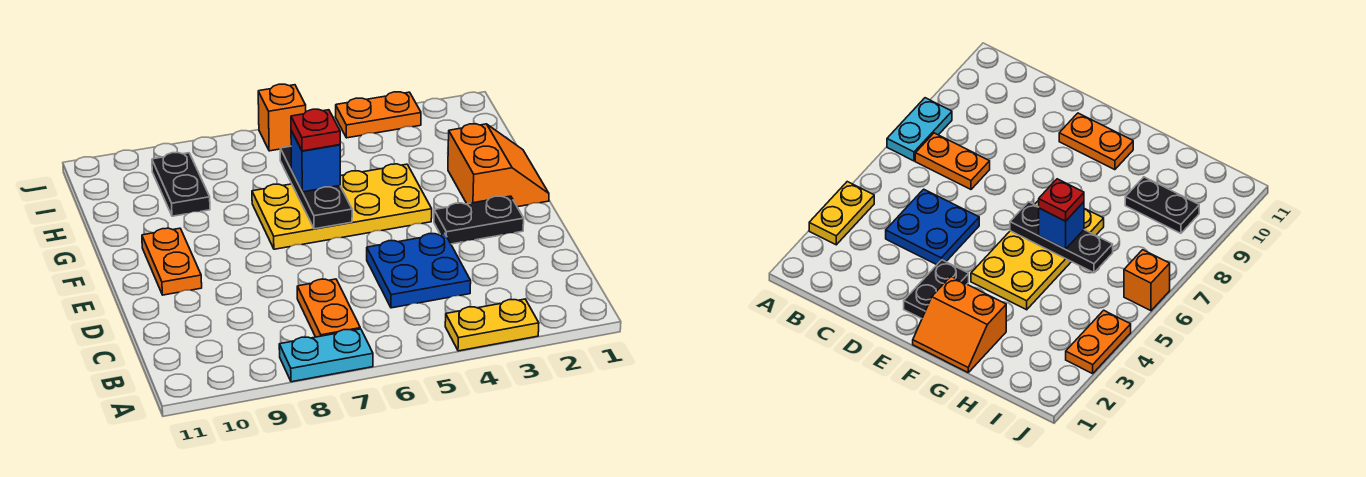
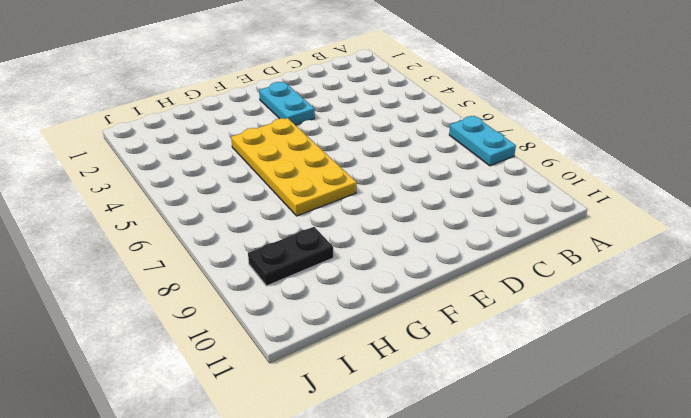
cyan 1x2 plate [259,82,315,125] -> black 1x2 plate [434,196,524,244]
none -> yellow 1x2 plate [445,299,539,351]
none -> orange 1x2 plate [297,279,360,337]
none -> blue 2x2 plate [367,233,471,308]

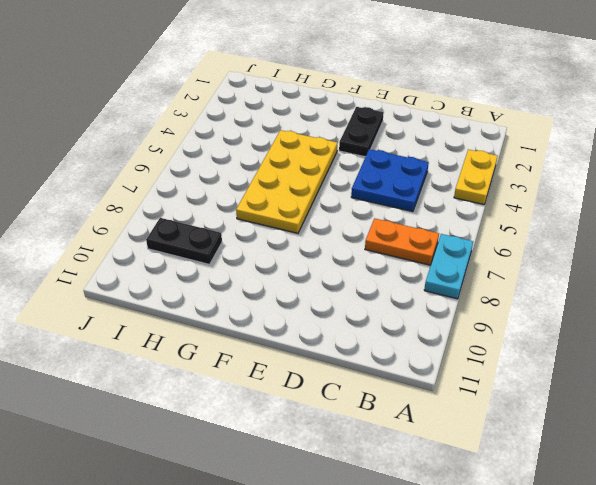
none -> orange 1x2 plate [142,228,202,295]
none -> orange 2x2 slope [448,124,549,207]
none -> orange 1x2 plate [336,92,421,138]

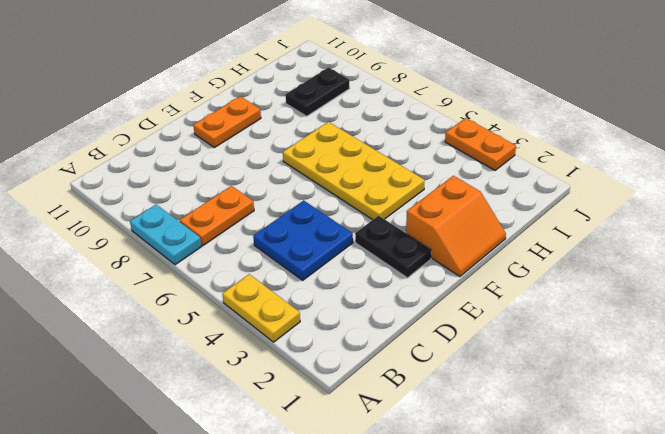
none -> orange 1x1 brick [258,84,306,151]
none -> black 1x3 plate [280,146,352,229]
none -> blue 1x1 brick [291,131,341,192]

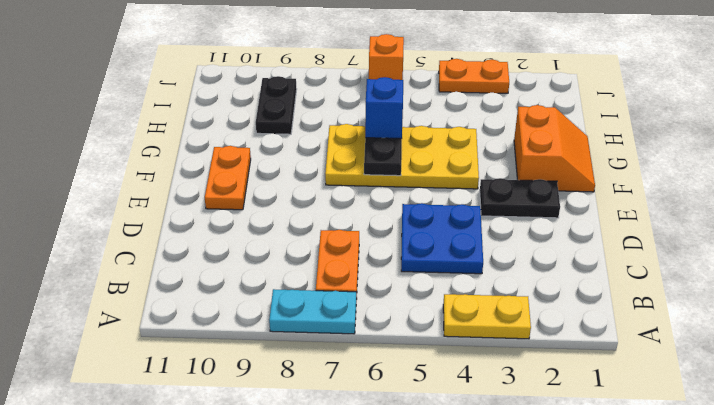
none -> red 1x1 plate [291,109,340,151]

